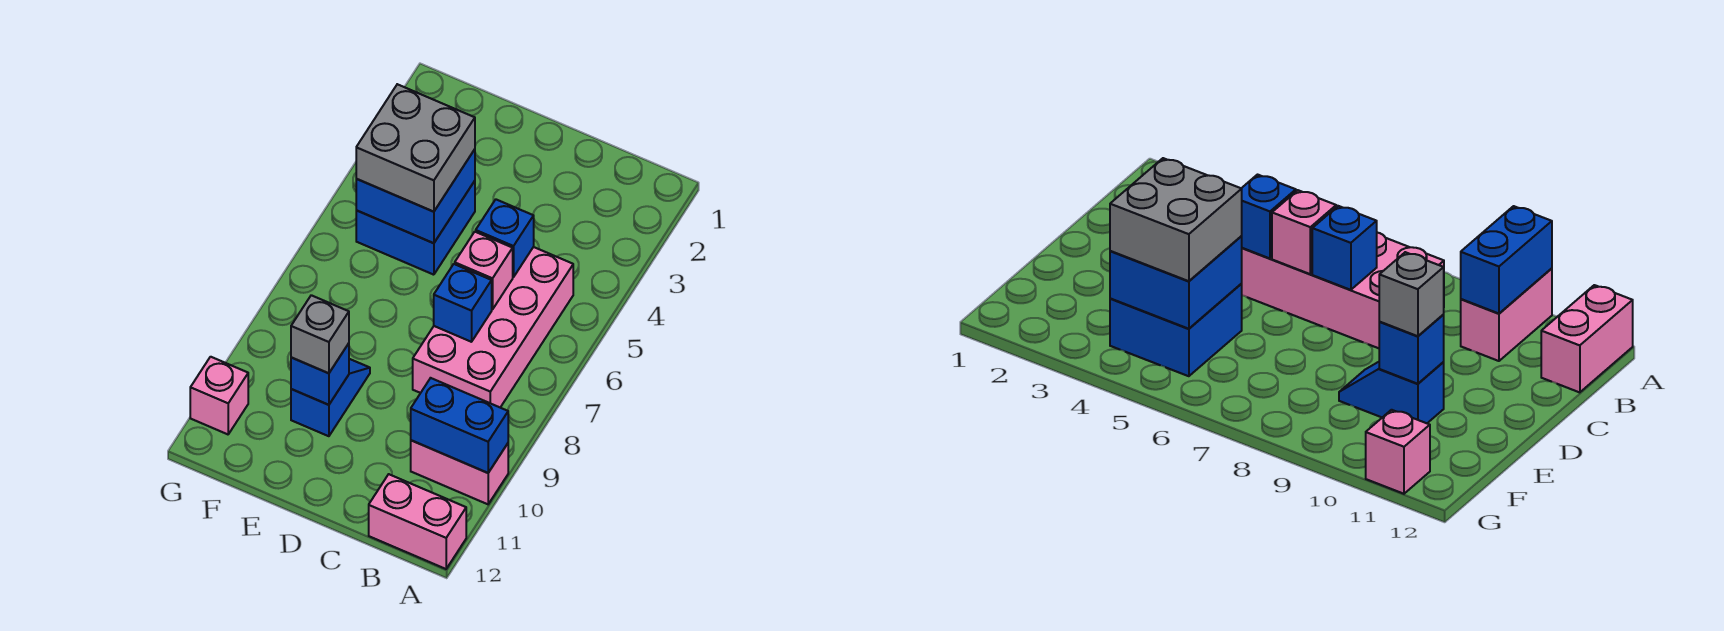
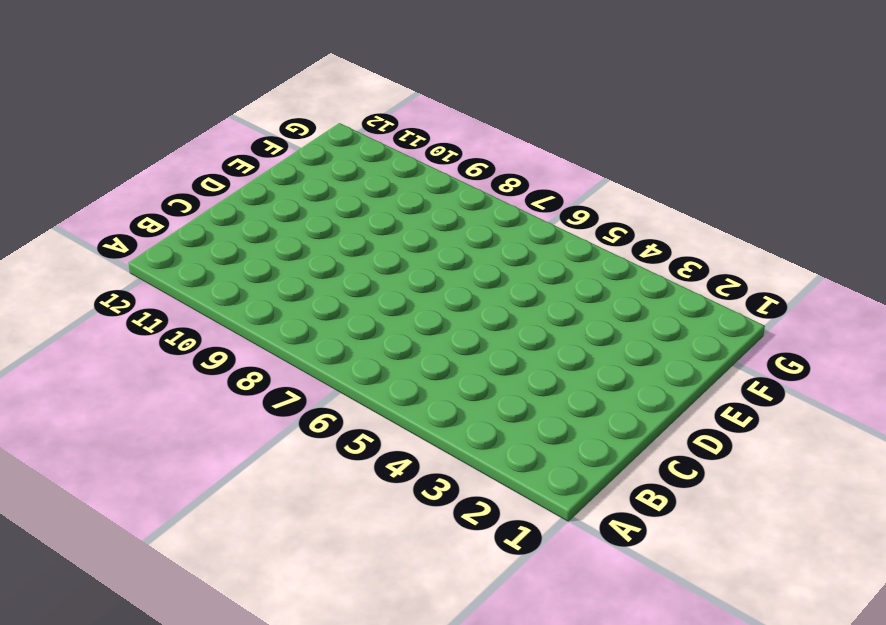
none -> pink 1x2 brick [411,440,508,504]
none -> pink 1x2 brick [369,474,466,569]
none -> pink 2x4 brick [413,247,573,407]

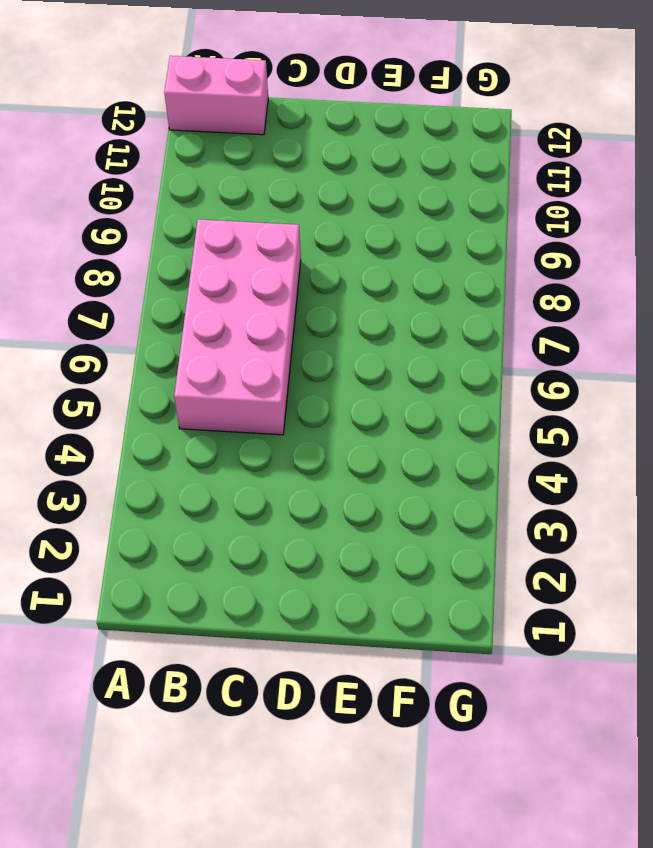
none -> pink 1x2 brick [411,440,508,504]
none -> blue 2x2 brick [356,181,475,275]
none -> blue 1x2 slope [291,359,370,436]

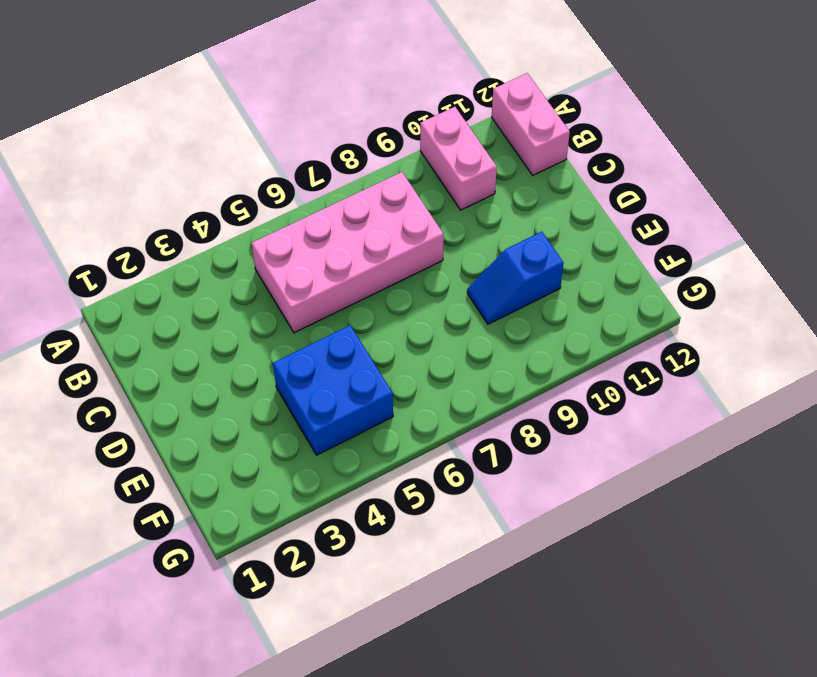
none -> pink 1x1 brick [190,357,248,434]
none -> blue 1x2 brick [411,378,508,473]
none -> blue 1x1 brick [476,200,534,277]

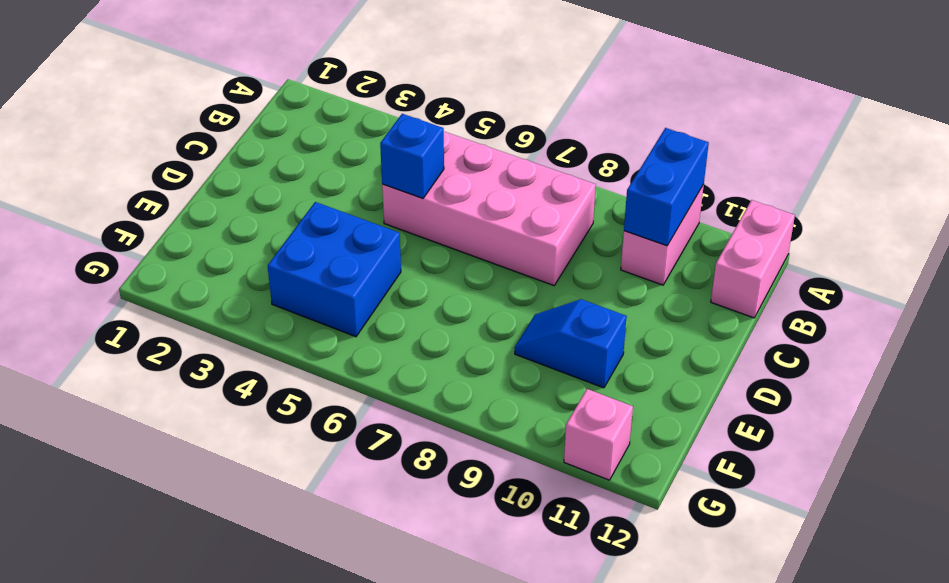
none -> pink 1x1 brick [455,232,513,310]
none -> blue 1x1 brick [434,264,492,342]
none -> blue 2x2 brick [356,149,475,243]

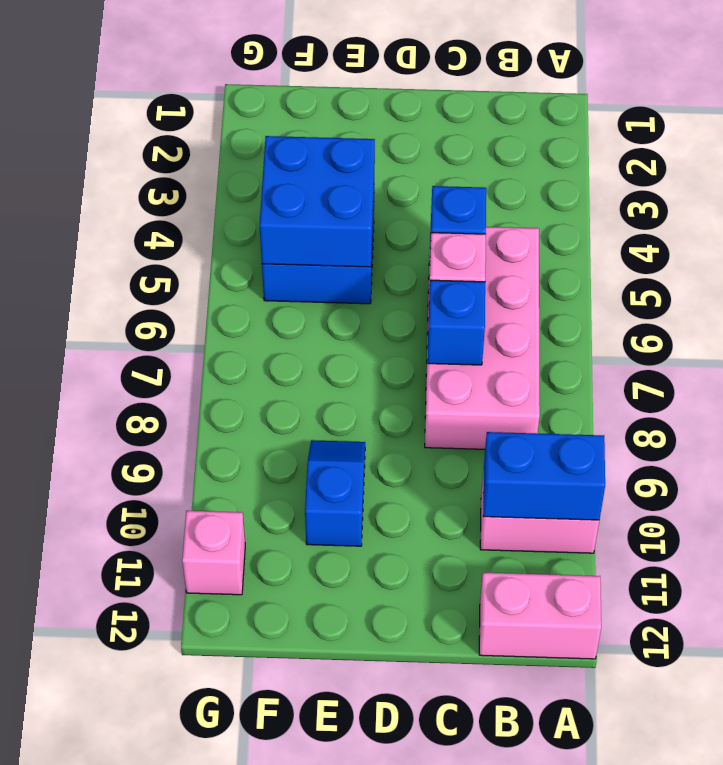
none -> blue 1x1 brick [291,343,349,405]
none -> grey 2x2 brick [356,84,475,212]
none -> grey 1x1 brick [291,295,349,373]

